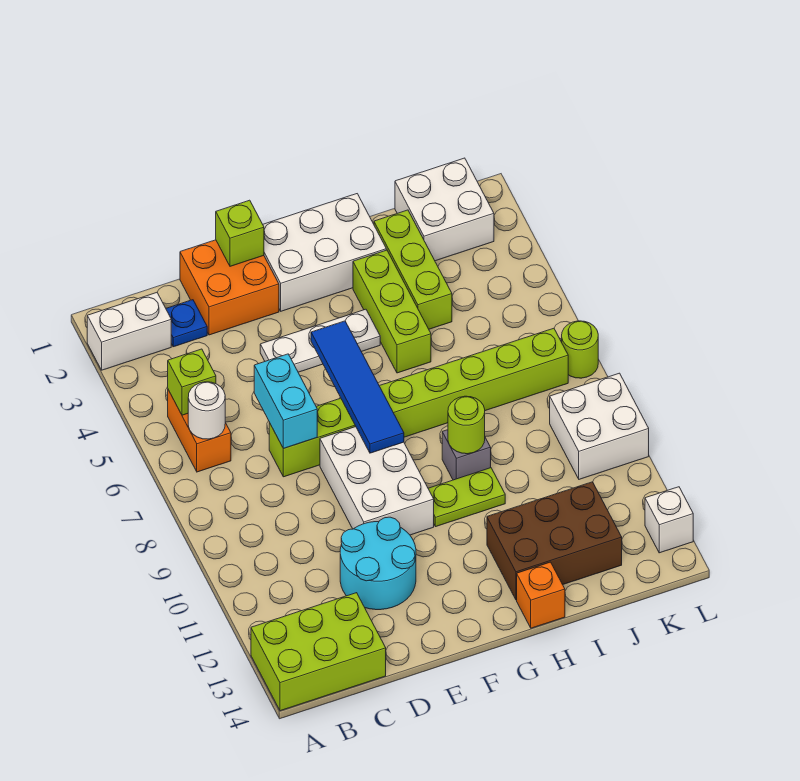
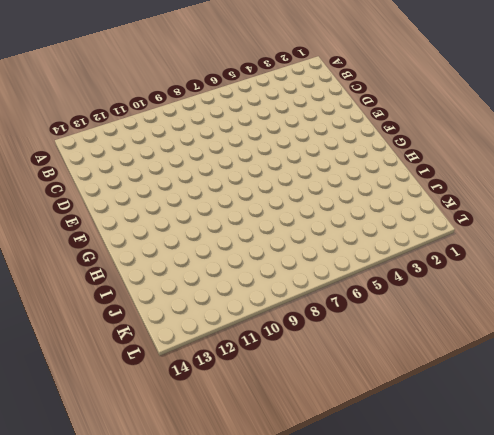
none -> white 1x2 brick [87,293,171,370]
none -> lime 2x3 brick [251,593,386,711]
none -> orange 1x2 brick [168,390,231,472]

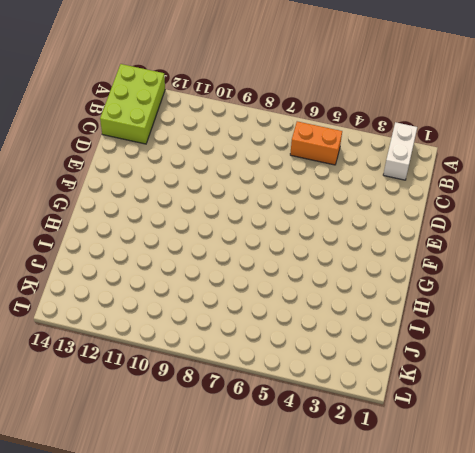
none -> blue 1x1 plate [166,300,207,347]
none -> orange 2x2 brick [180,240,279,335]
none -> lime 1x8 brick [269,328,568,477]

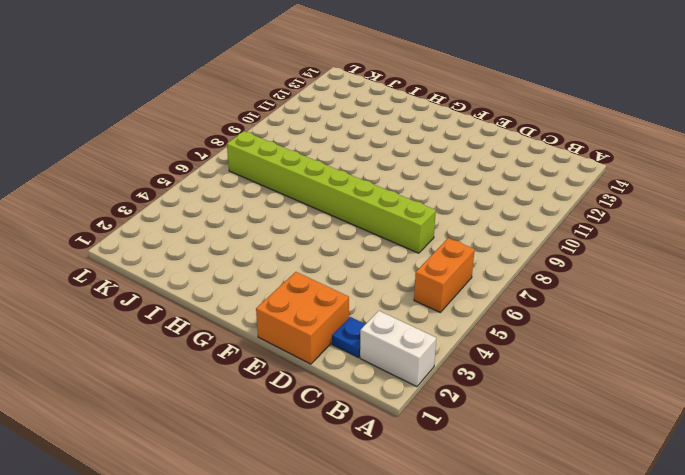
none -> lime 2x3 brick [251,593,386,711]
none -> cyan 2x2 round brick [340,517,416,610]
none -> white 1x3 plate [260,309,380,372]

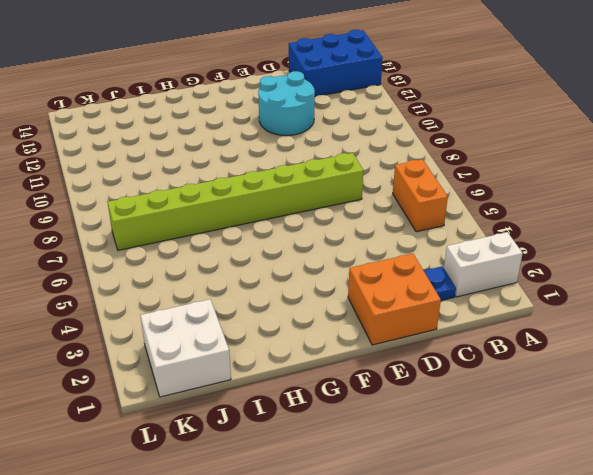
blue 2x3 brick [289,30,383,97] -> lime 2x3 brick [251,593,386,711]
none -> white 1x3 plate [260,309,380,372]
none -> white 2x3 brick [320,427,434,535]
none -> white 2x3 brick [263,194,386,311]

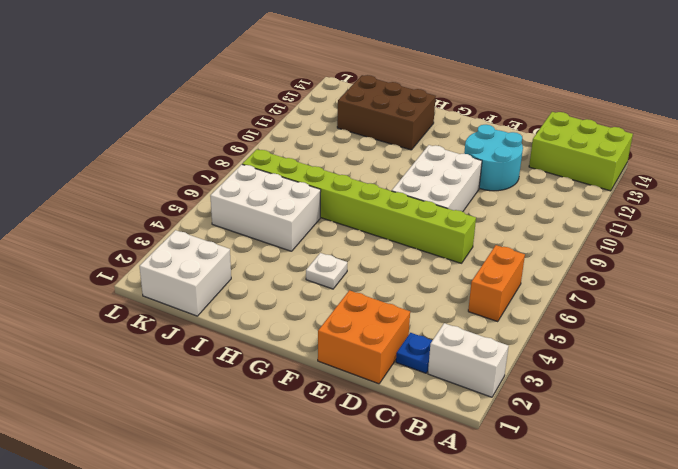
white 1x1 plate [306,253,347,289] -> white 1x3 plate [260,309,380,372]
white 2x3 brick [210,164,321,251] -> white 2x3 brick moved to [263,194,386,311]
none -> lime 1x2 plate [428,468,505,527]
none -> lime 1x3 brick [353,250,431,373]
none -> grey 1x1 brick [442,430,491,480]

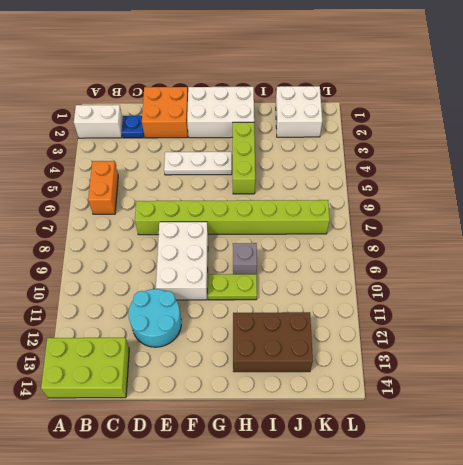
none -> orange 1x1 brick [517,562,565,628]
none -> lime 1x3 brick [374,210,452,329]
none -> white 2x2 brick [550,373,649,479]

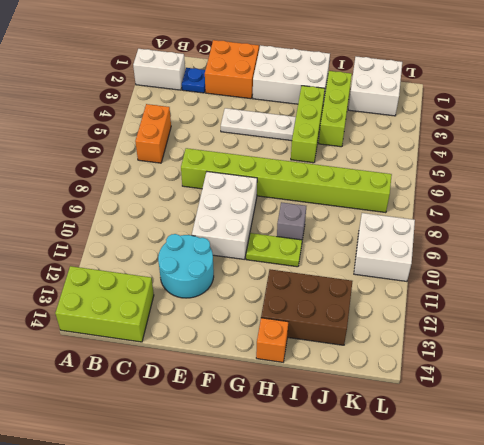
none -> lime 1x1 round brick [562,321,598,378]
none -> white 1x1 brick [645,487,693,553]
none -> lime 1x1 brick [168,349,216,415]

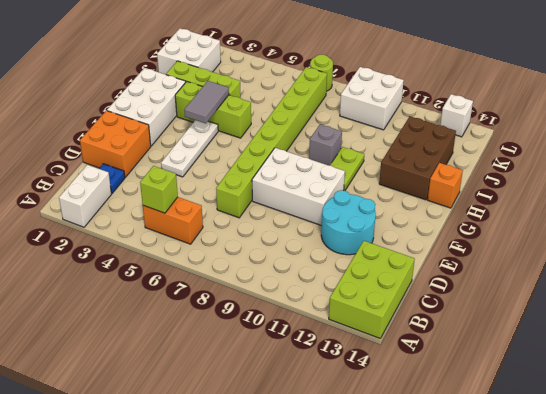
grey 1x2 tile [184,81,229,123] -> none
none -> white 1x1 round brick [188,382,225,439]
none -> cyan 1x2 brick [254,354,317,448]
none -> lime 1x1 brick [216,200,264,266]

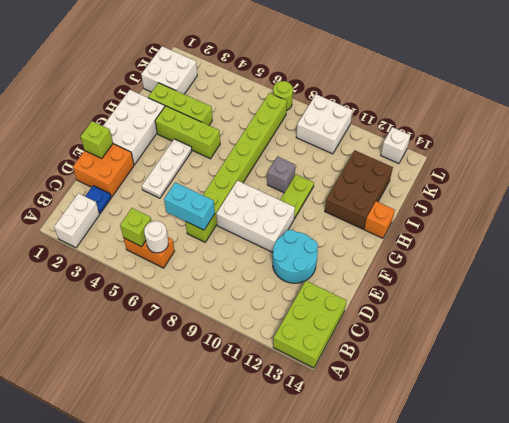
none -> blue 1x4 tile [311,321,404,453]
none -> lime 1x1 round brick [448,396,485,454]

